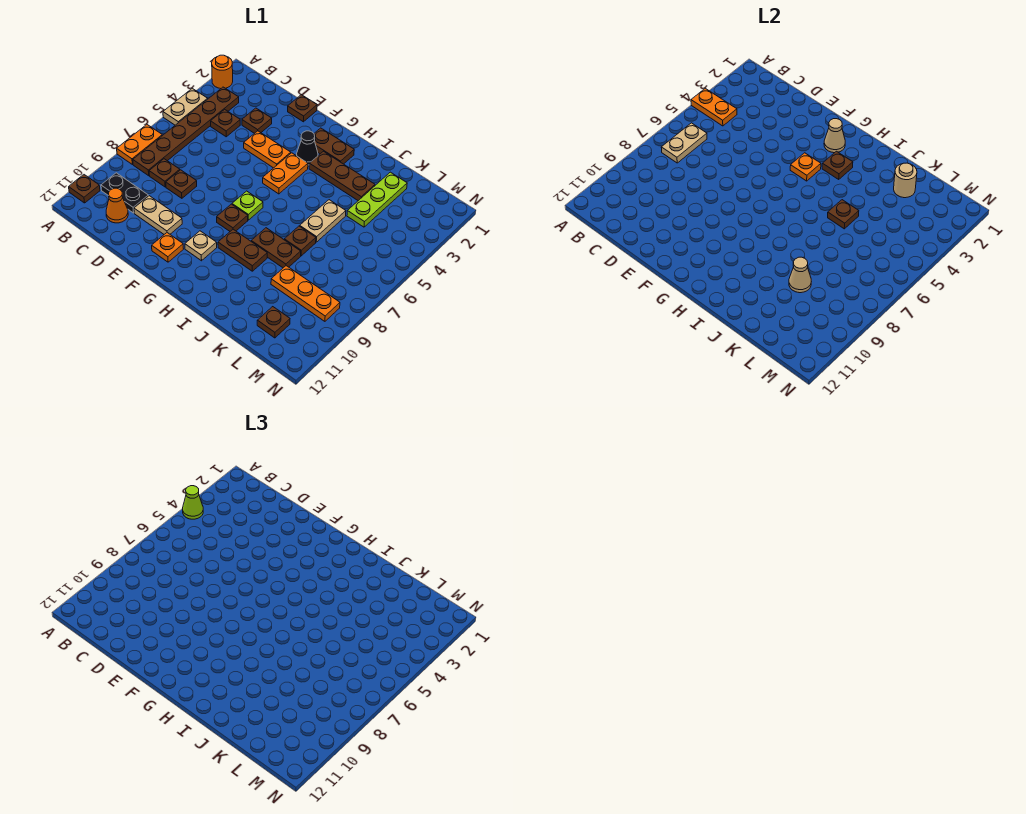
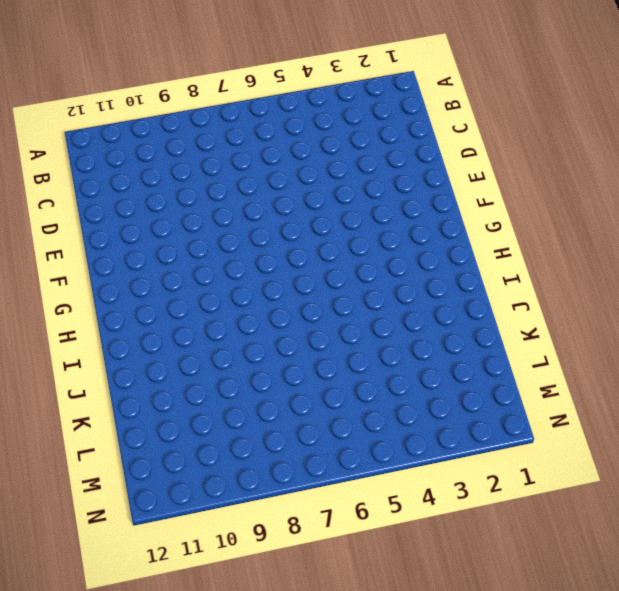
none -> orange 1x1 round brick [212,55,233,89]
none -> tan 1x2 plate [163,88,207,125]
none -> orange 1x2 plate [117,125,162,164]
none -> brown 1x1 plate [69,175,100,203]

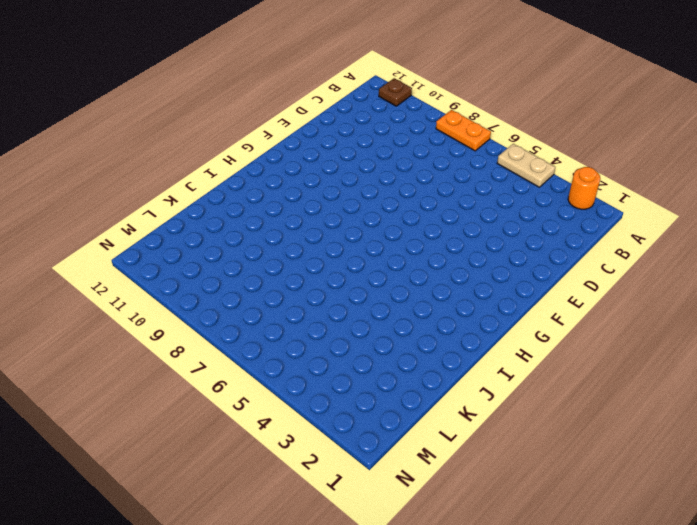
none -> brown 1x6 plate [133,87,239,176]
none -> black 1x2 plate [101,173,148,213]
none -> brown 1x1 plate [211,109,240,137]
none -> brown 1x1 plate [149,159,180,187]

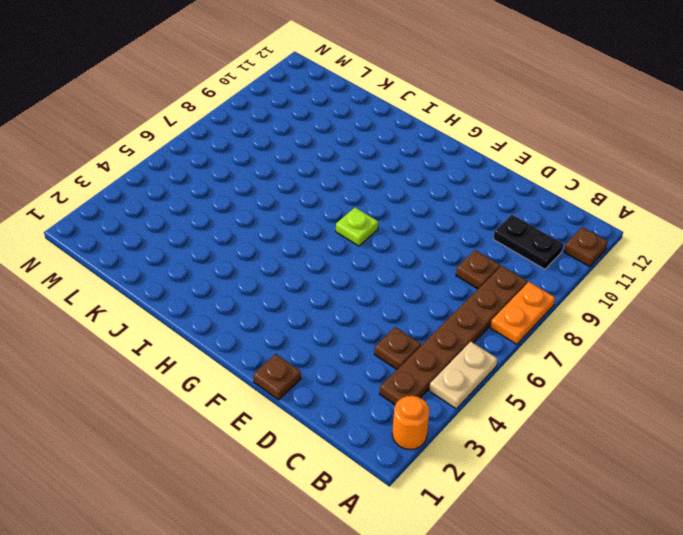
none -> orange 1x1 cone [106,188,128,223]
none -> brown 1x1 plate [242,108,272,133]
none -> brown 1x1 plate [166,170,197,198]
none -> tan 1x2 plate [134,196,182,234]

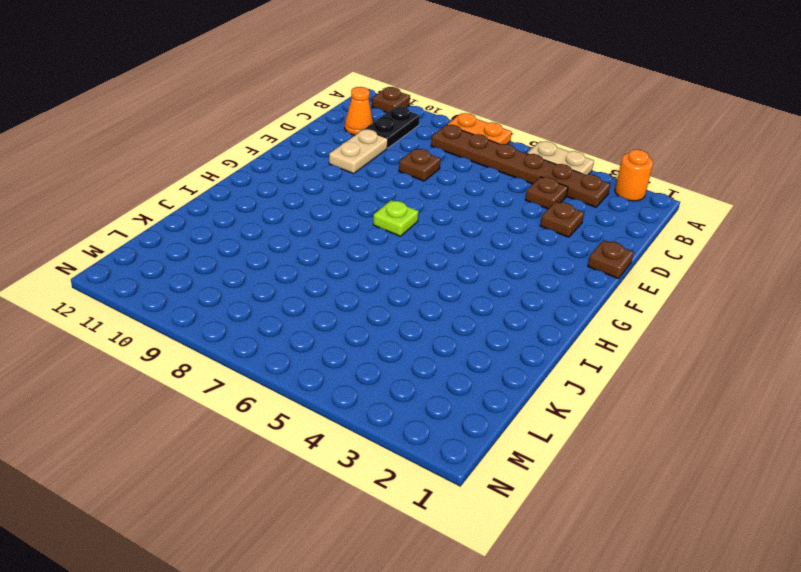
none -> brown 1x1 plate [149,159,180,187]
none -> orange 1x2 plate [244,131,291,168]
none -> orange 1x1 plate [152,233,183,262]
none -> brown 1x2 plate [314,128,354,164]

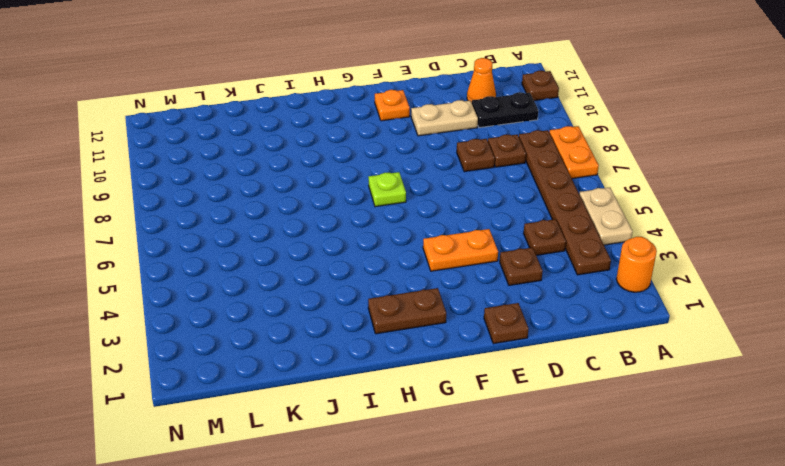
none -> black 1x1 cone [297,131,318,165]
none -> orange 1x2 plate [263,153,308,194]
none -> brown 1x1 plate [217,204,248,231]
none -> tan 1x1 plate [185,231,217,261]

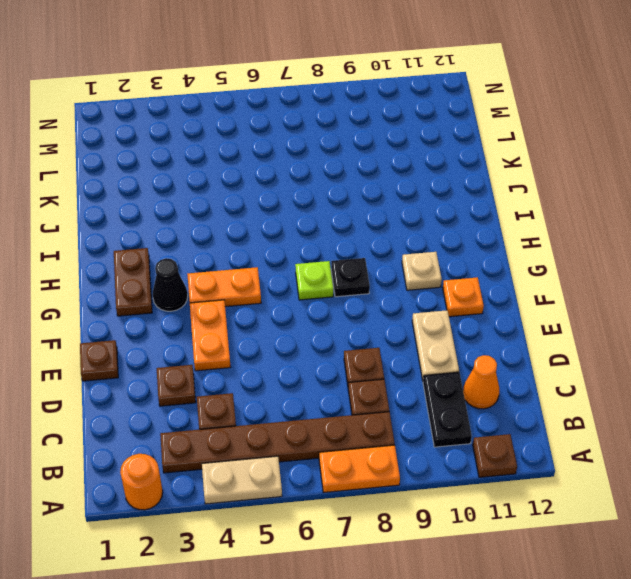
black 1x1 plate [331,258,370,297] -> brown 1x1 plate [217,204,248,231]
none -> brown 1x3 plate [309,151,375,201]
none -> brown 1x2 plate [218,229,267,271]
none -> brown 1x2 plate [251,228,301,268]
none -> tan 1x2 plate [300,200,346,242]

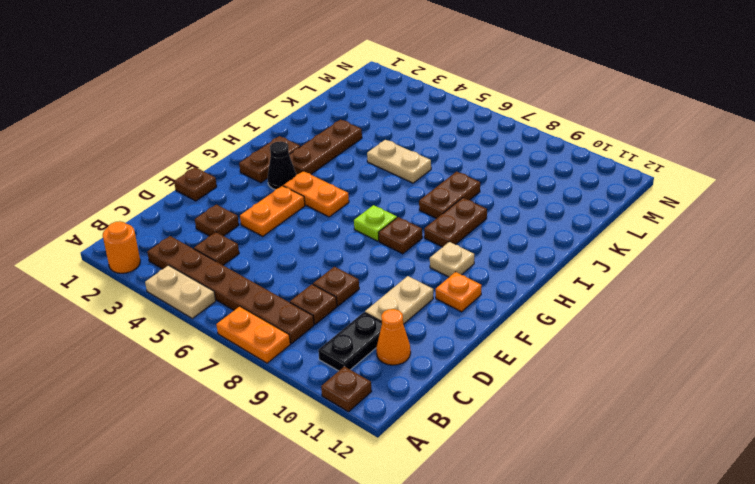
none -> brown 1x1 plate [284,226,316,256]
none -> lime 1x3 plate [347,172,407,227]
none -> orange 1x3 plate [271,266,340,321]
none -> brown 1x1 plate [257,307,290,338]

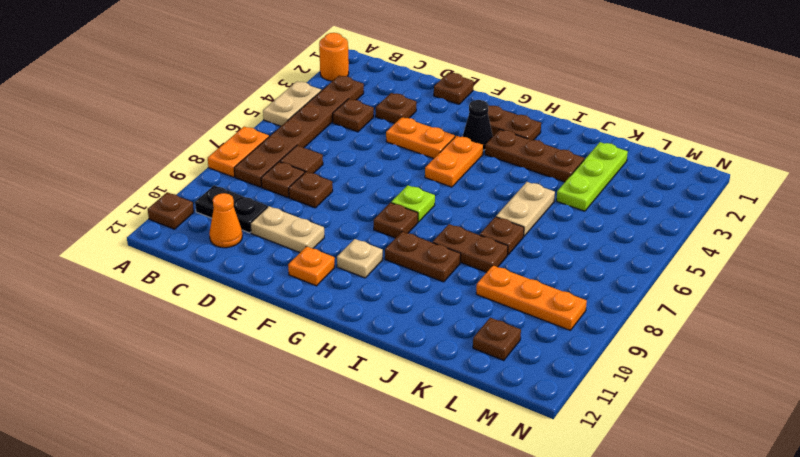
brown 1x1 tile [280,146,323,173] -> none
none -> orange 1x2 plate [691,88,737,126]
none -> tan 1x2 plate [661,123,707,163]
none -> tan 1x1 cone [824,119,845,153]
none -> orange 1x1 plate [790,153,821,181]

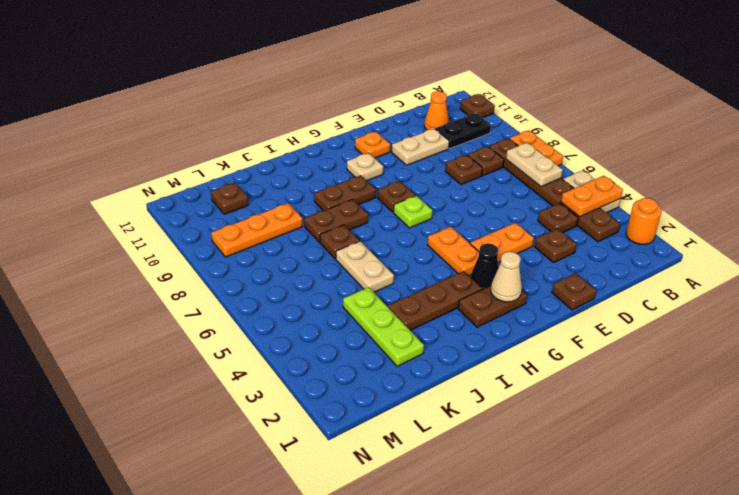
none -> orange 1x1 plate [790,153,821,181]
none -> brown 1x1 plate [822,151,853,179]
none -> brown 1x1 plate [828,200,859,229]
none -> tan 1x1 round brick [894,163,917,198]

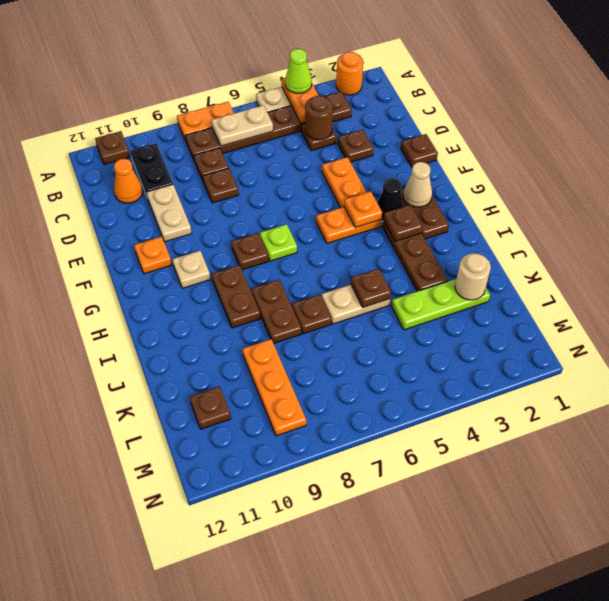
brown 1x1 round brick [305,95,333,140] -> none
none -> tan 1x1 cone [789,257,811,293]

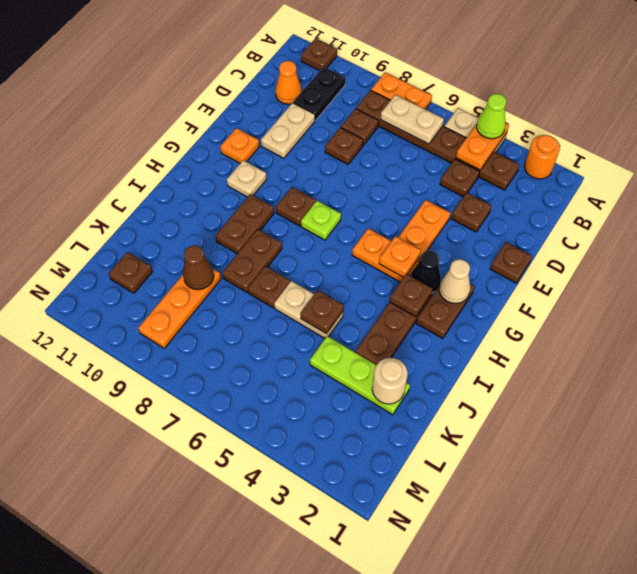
brown 1x1 cone [183,245,214,290] -> tan 1x1 cone [789,257,811,293]

